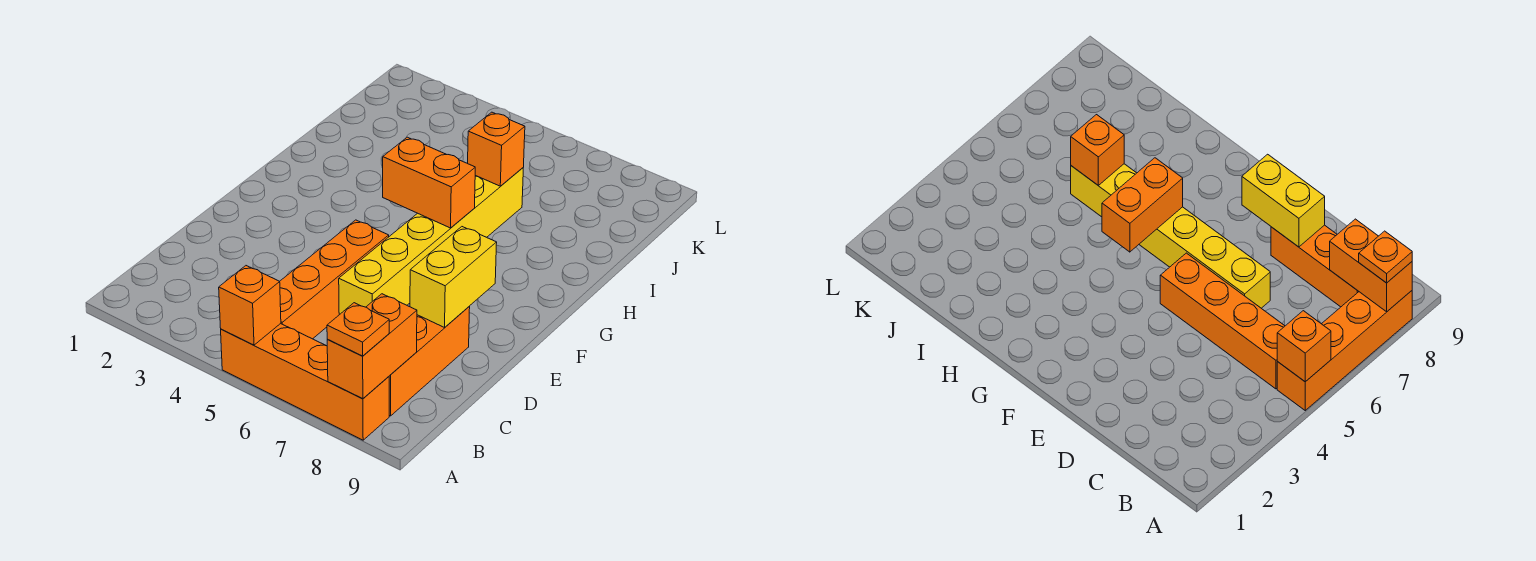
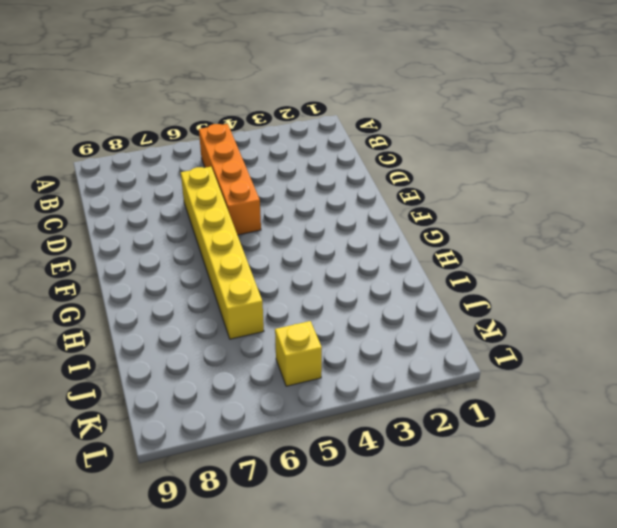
yellow 1x1 brick [275,321,322,386] -> none
none -> orange 1x4 brick [221,324,389,440]
none -> orange 1x3 brick [389,307,470,416]

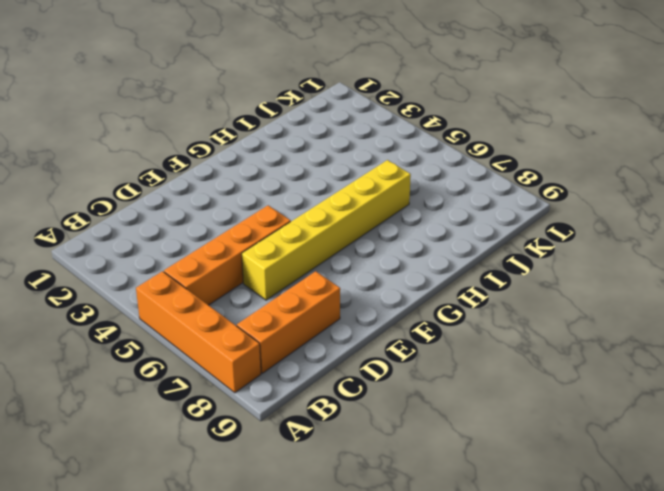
none -> orange 1x1 brick [219,266,281,345]
none -> orange 1x2 brick [327,294,417,399]

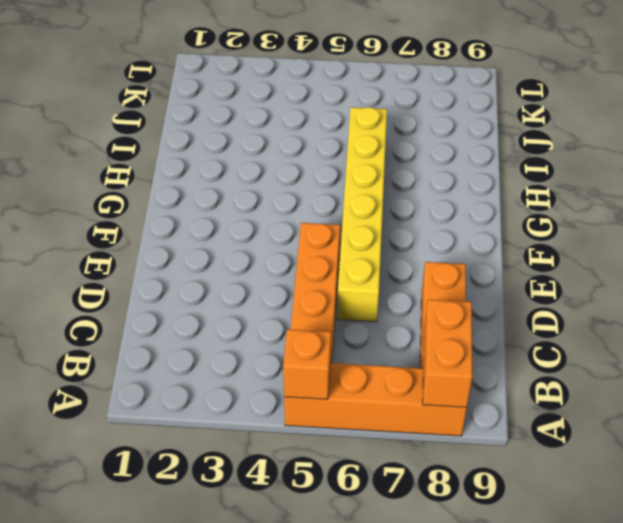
none -> yellow 1x2 brick [410,227,497,327]
none -> orange 1x2 brick [383,137,475,228]

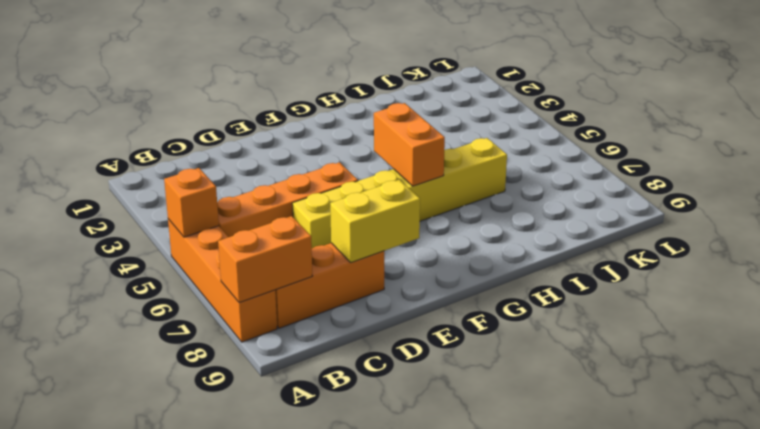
none -> orange 1x1 brick [468,112,525,186]
none -> orange 1x1 plate [327,303,389,356]

